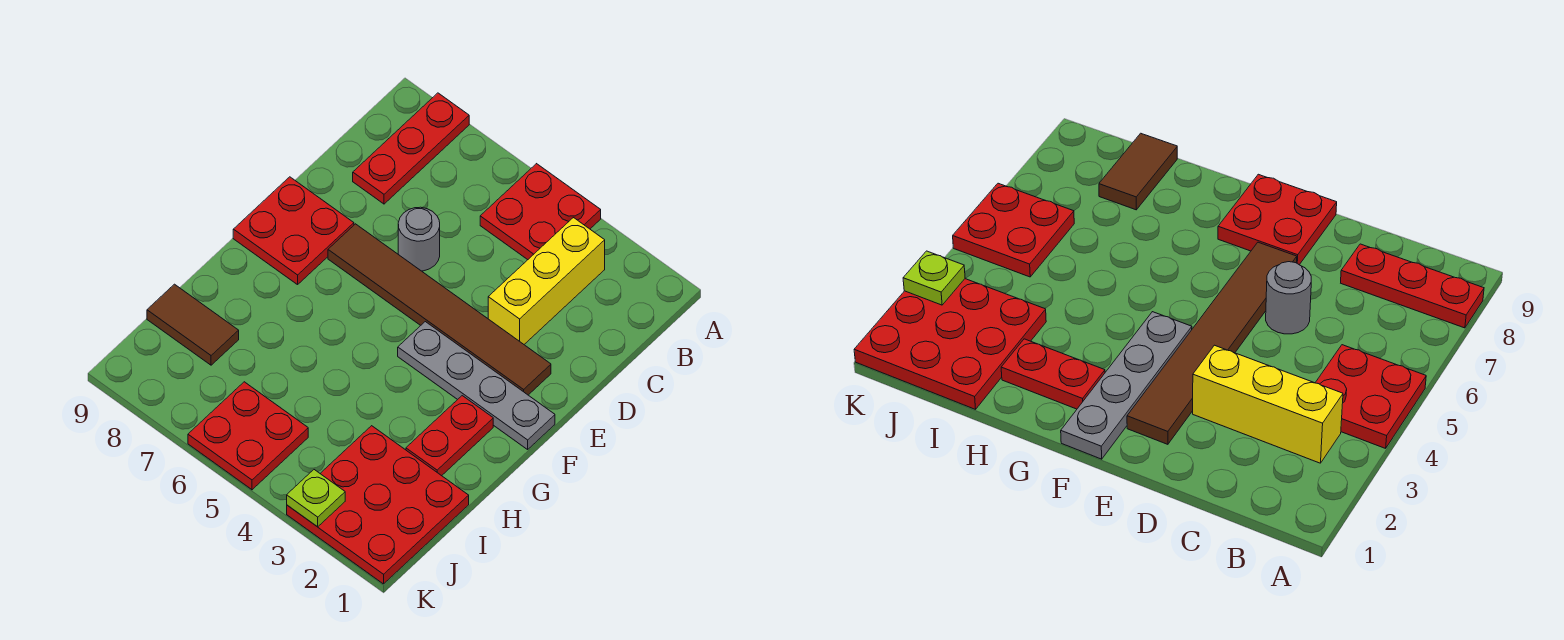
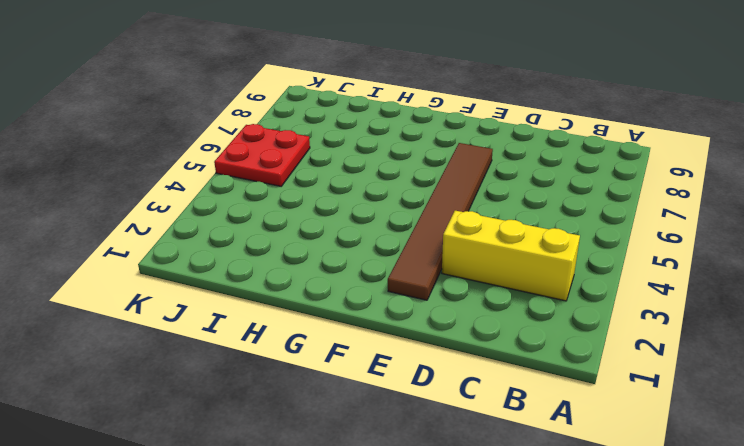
none -> red 2x2 plate [480,164,601,260]
none -> red 1x3 plate [353,93,469,204]
none -> grey 1x1 round brick [398,207,440,271]

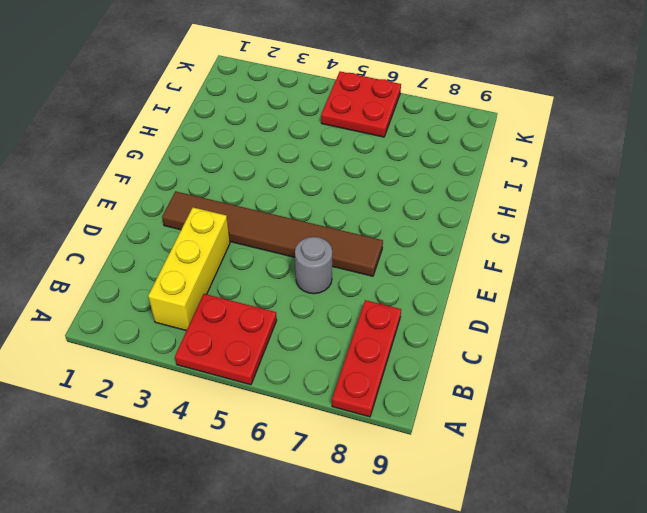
none -> red 2x2 plate [233,177,354,285]
none -> grey 1x4 plate [398,322,555,449]
none -> red 1x2 plate [406,396,493,476]

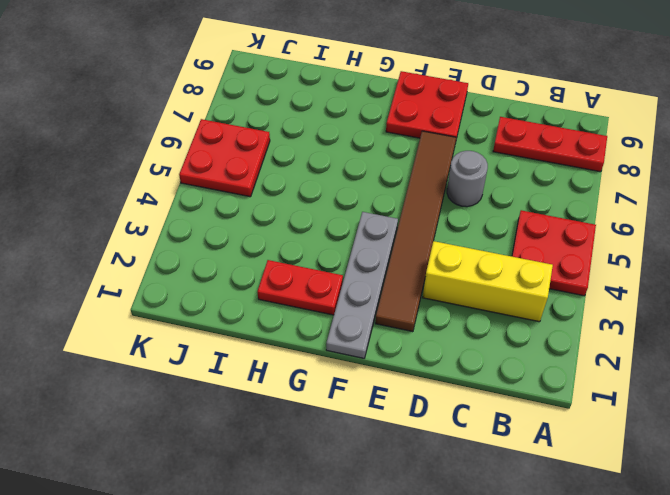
none -> red 3x3 plate [287,426,469,584]
none -> brown 1x2 tile [147,284,239,365]
none -> lime 1x1 plate [287,470,345,527]

